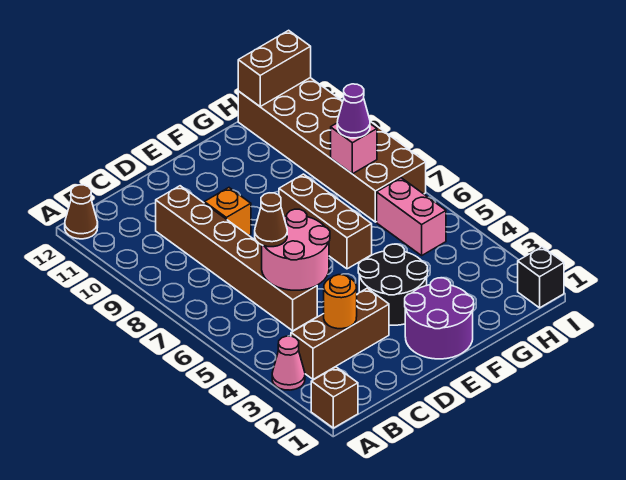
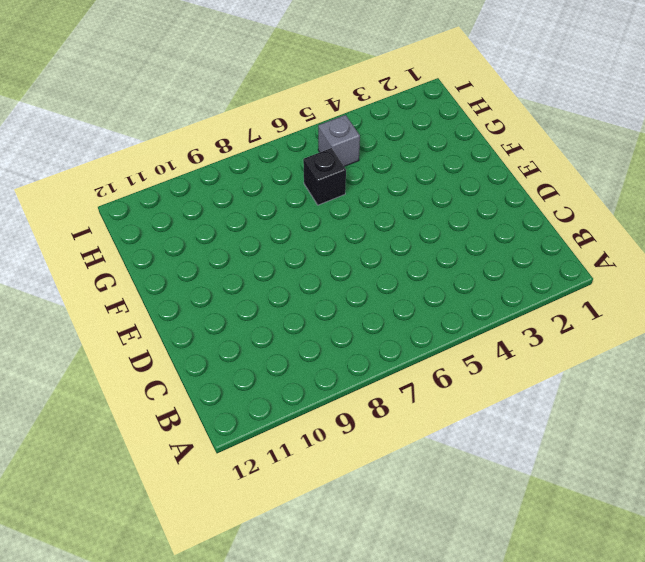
black 1x1 brick [303,148,346,205] -> black 1x1 brick moved to [518,247,564,308]
grey 1x1 brick [318,115,360,166] -> pink 1x2 brick [377,178,446,256]
none -> brown 1x1 brick [311,367,358,428]
none -> pink 1x1 cone [272,336,305,390]
none -> brown 1x1 cone [65,185,98,239]

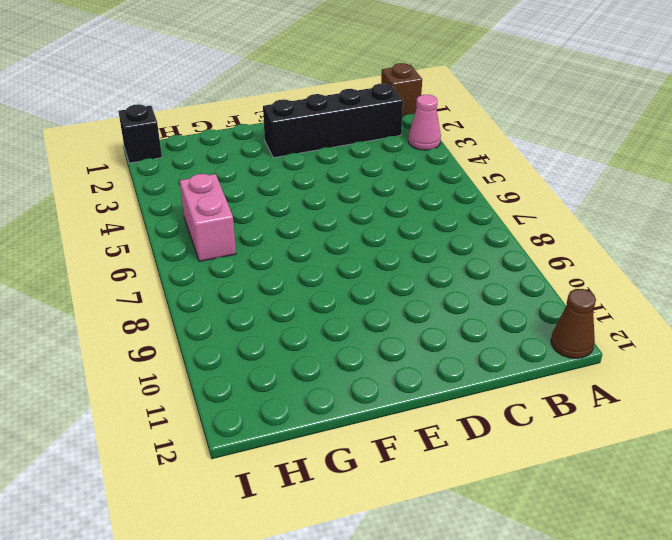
black 1x4 brick [263,84,403,158] -> purple 2x2 round brick [405,278,474,359]
none -> brown 1x3 brick [291,288,389,379]
none -> brown 1x6 brick [156,186,317,331]
none -> orange 1x1 brick [204,188,251,235]

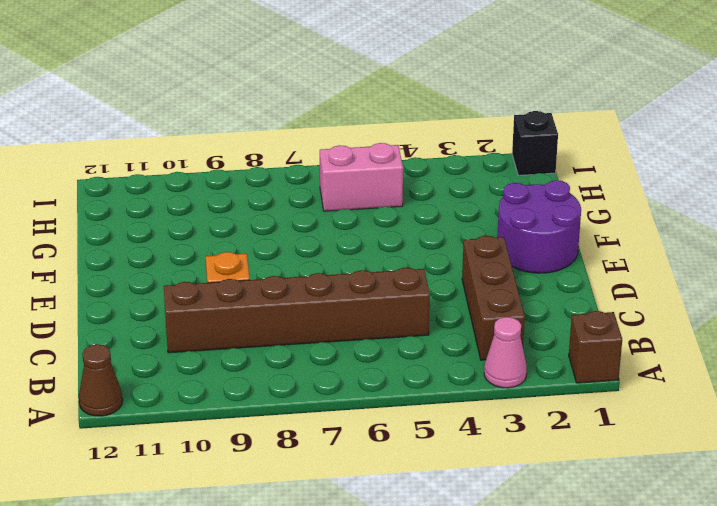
none -> black 2x2 round brick [358,244,428,325]
none -> brown 1x3 brick [279,174,372,269]
none -> brown 2x6 brick [238,78,426,222]

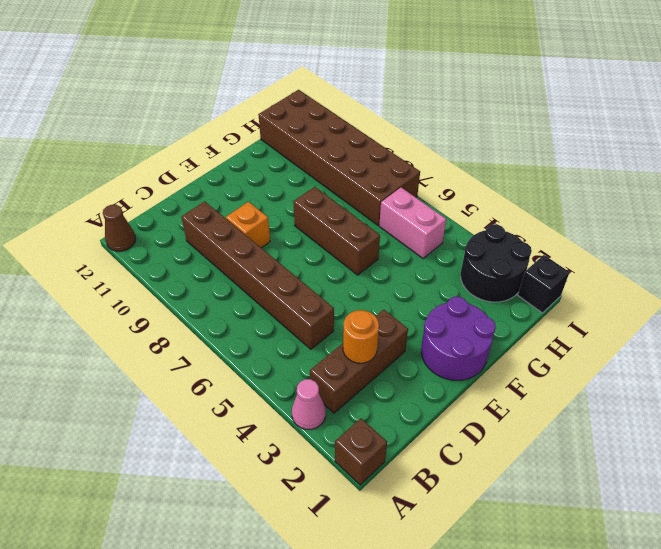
black 2x2 round brick [461,224,532,302] -> black 2x2 round brick moved to [358,244,428,325]
none -> pink 2x2 round brick [262,209,330,290]
none -> pink 1x1 brick [331,123,377,174]
none -> brown 1x2 brick [238,30,311,106]

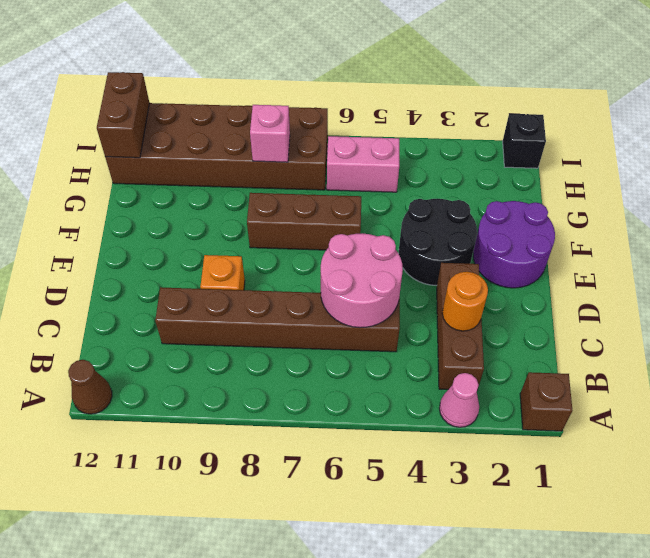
none -> brown 1x1 cone [255,193,287,247]
none -> purple 1x1 cone [337,84,370,138]

